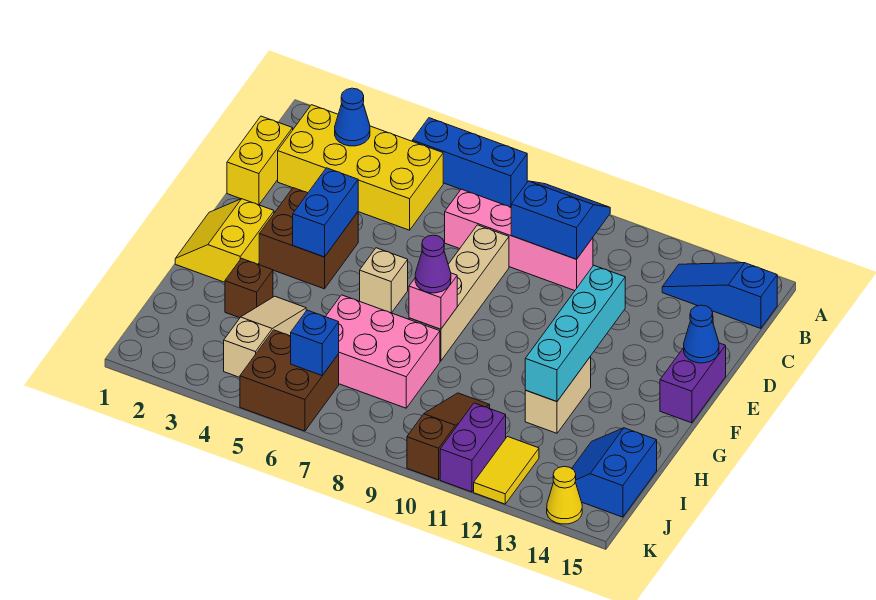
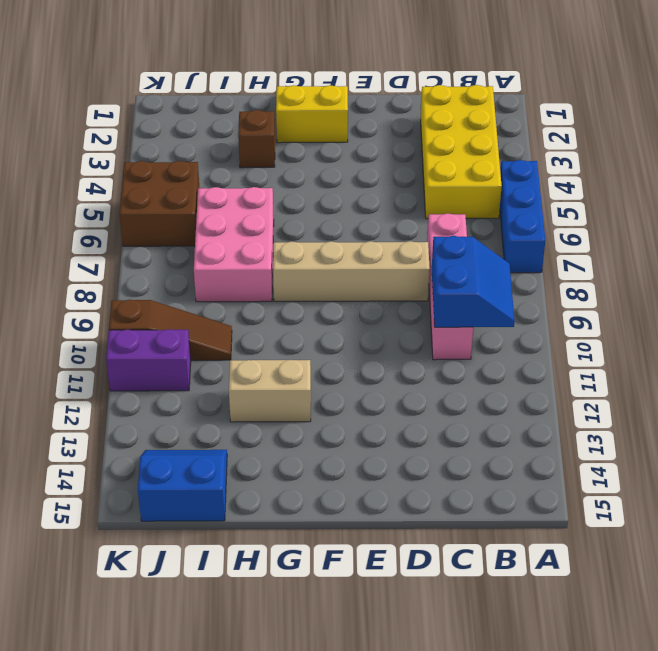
none -> blue 1x3 slope [662,263,777,329]
none -> yellow 1x2 brick [227,116,293,205]
none -> brown 2x2 brick [259,188,358,289]

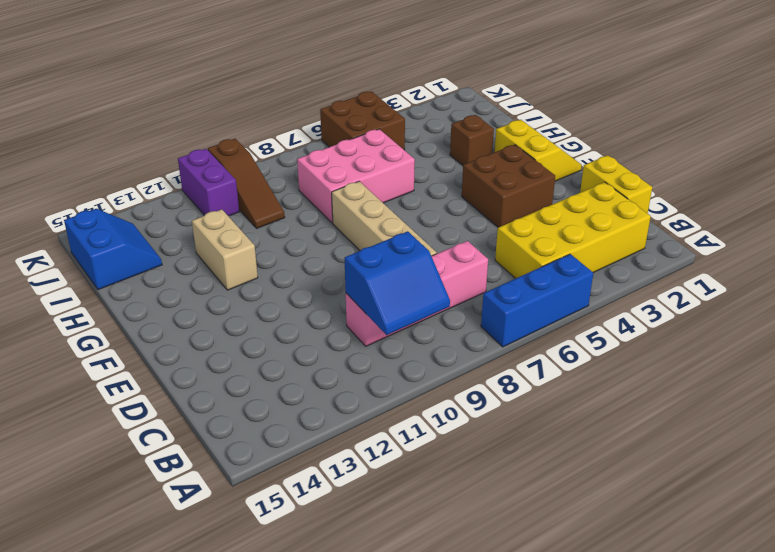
none -> blue 1x3 slope [662,263,777,329]
none -> purple 1x2 brick [660,343,726,423]
none -> tan 1x1 brick [360,248,408,313]

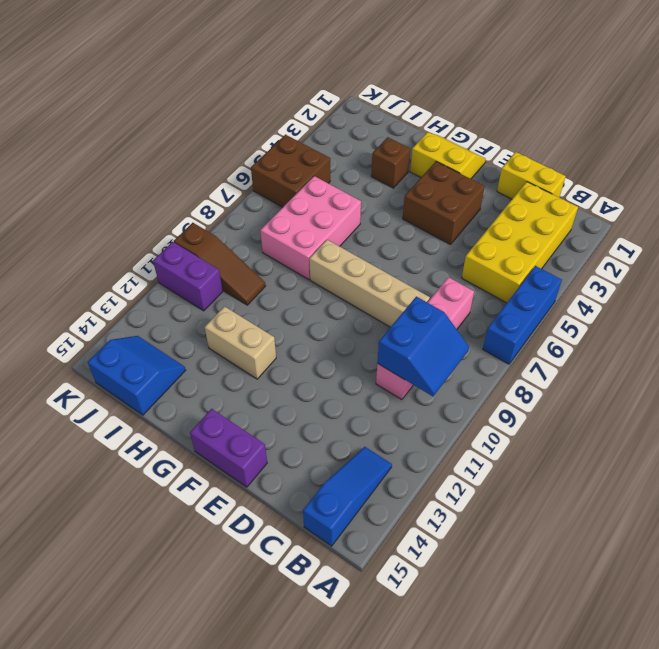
none -> tan 1x1 brick [360,248,408,313]
none -> tan 1x3 slope [224,296,306,377]
none -> yellow 1x2 tile [474,437,539,504]

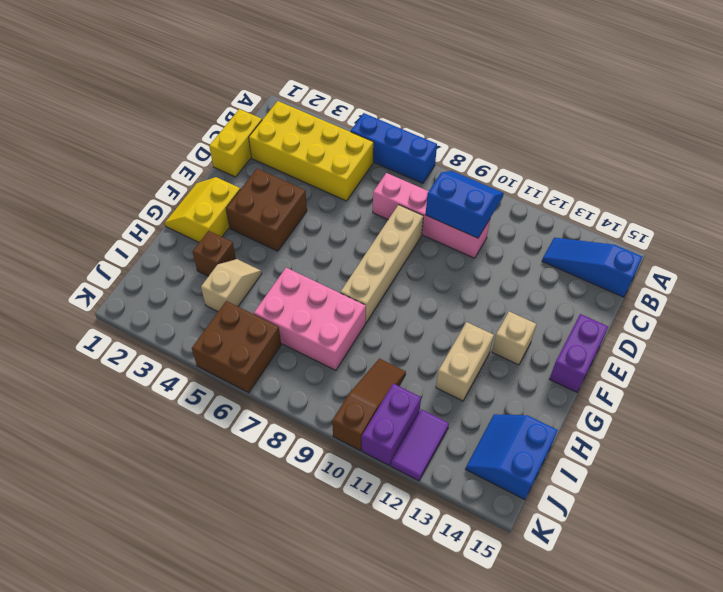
tan 1x1 brick [492,311,536,365] -> tan 1x1 brick moved to [360,248,408,313]
tan 1x2 slope [201,259,262,312] -> tan 1x3 slope [224,296,306,377]
purple 1x2 tile [391,409,449,481] -> yellow 1x2 tile [474,437,539,504]
none -> yellow 1x1 cone [547,467,582,524]
none -> blue 1x1 cone [335,88,370,146]
none -> blue 1x2 brick [293,168,358,257]

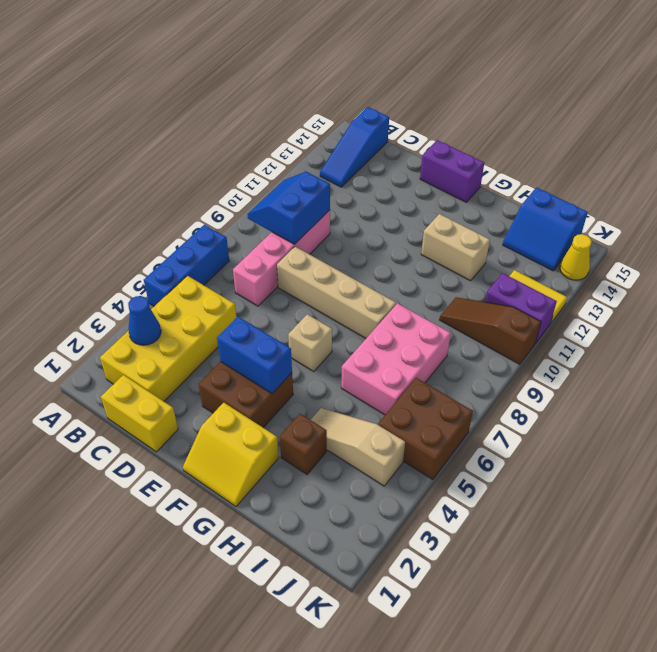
none -> cyan 1x4 brick [525,265,625,402]
none -> blue 1x1 cone [684,305,719,363]
none -> pink 1x1 brick [409,273,457,329]

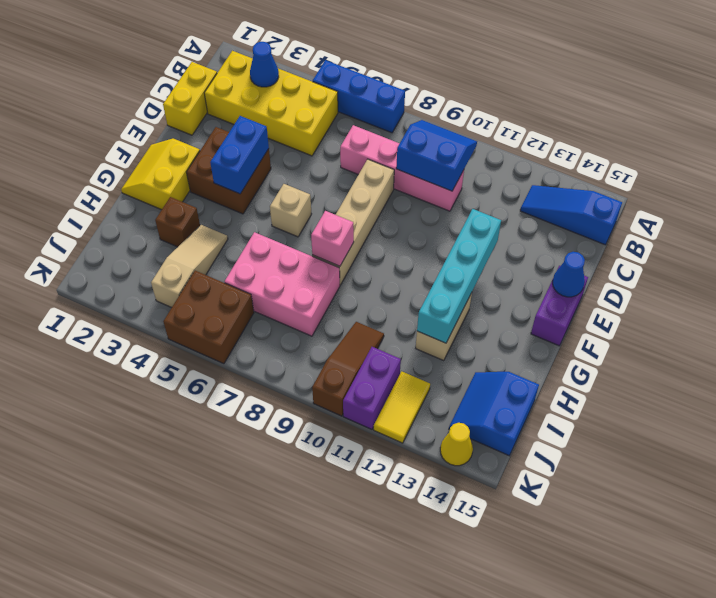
none -> blue 1x1 brick [291,310,339,375]
none -> purple 1x1 cone [415,235,451,293]

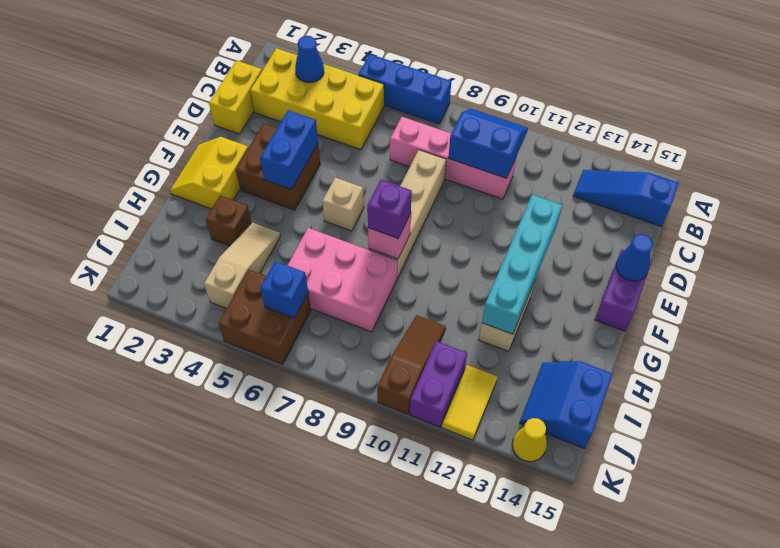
purple 1x1 brick [367,180,412,238] -> purple 1x1 cone [415,235,451,293]

